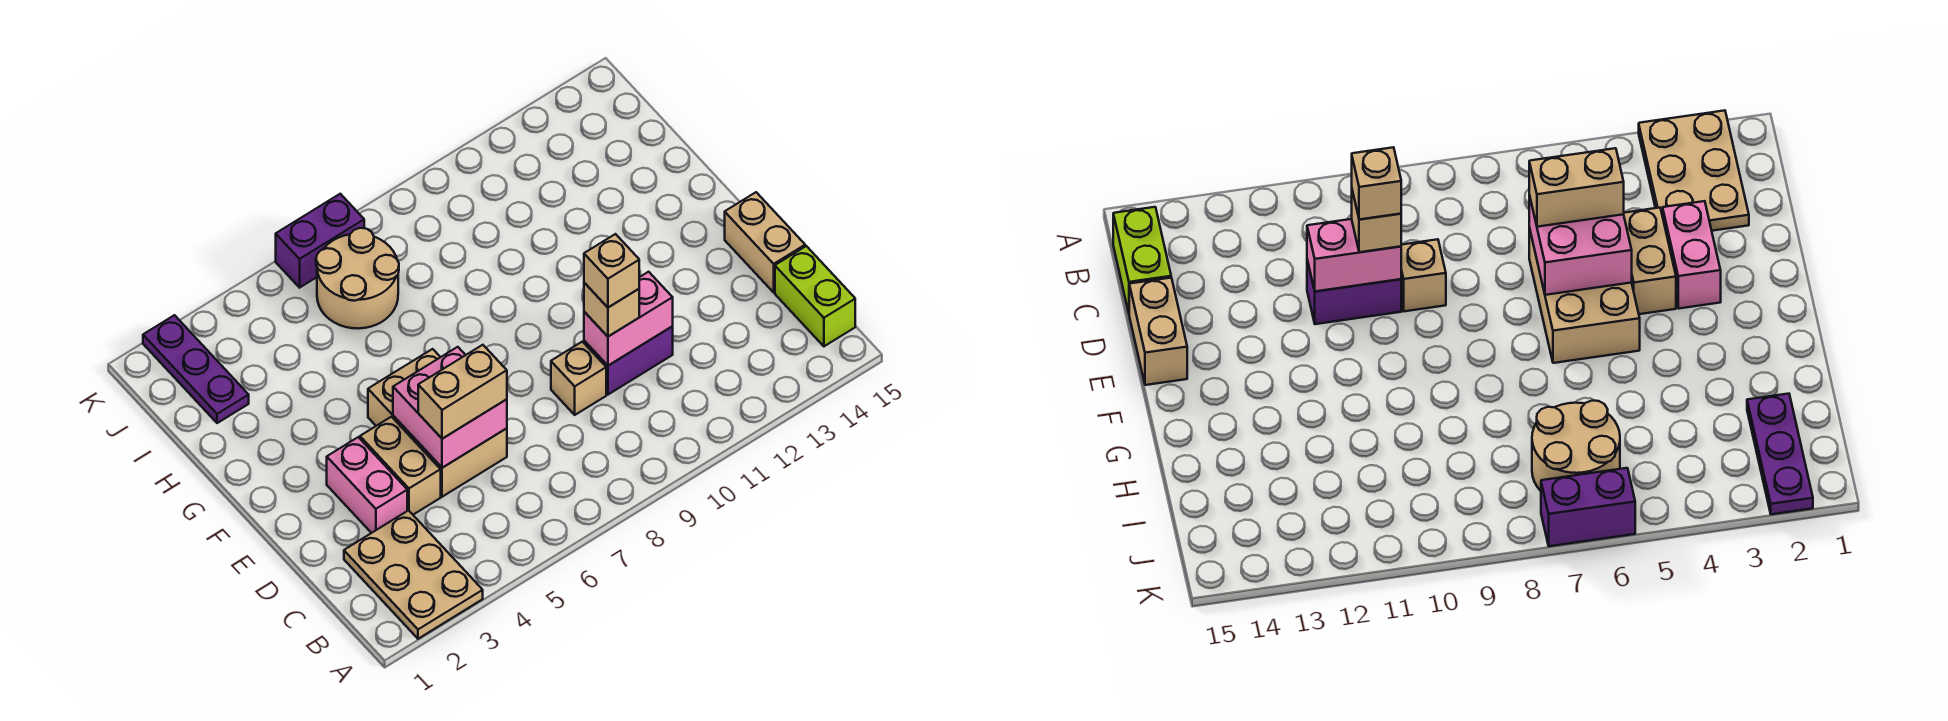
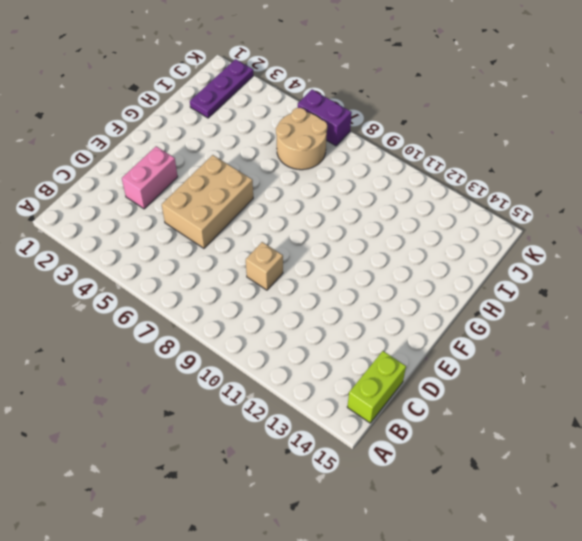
none -> tan 2x3 plate [344,510,483,639]
none -> tan 1x2 brick [360,417,441,515]
none -> purple 1x2 brick [584,326,673,395]

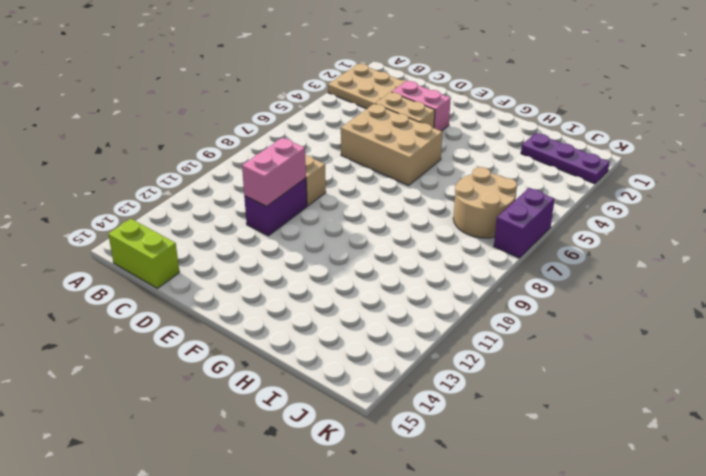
none -> tan 1x2 brick [725,192,805,292]
none -> pink 2x2 brick [393,347,507,468]
none -> tan 1x2 brick [418,345,507,439]

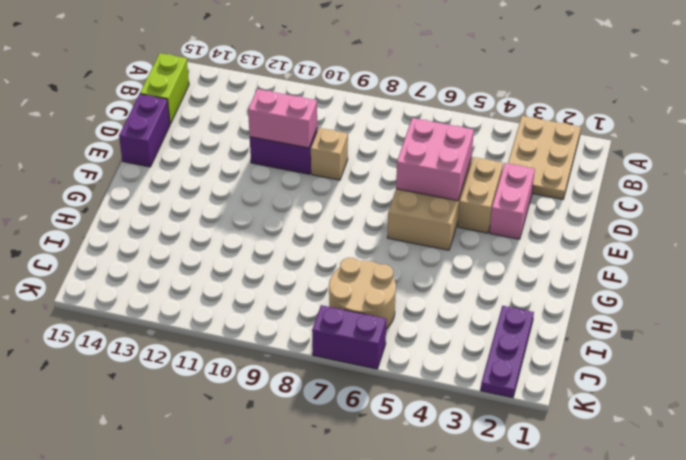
purple 1x2 brick [119,94,170,167] -> tan 1x2 brick [725,192,805,292]
none -> tan 1x2 brick [418,345,507,439]
none -> tan 1x1 brick [584,283,639,337]
none -> tan 1x1 brick [584,234,639,307]

